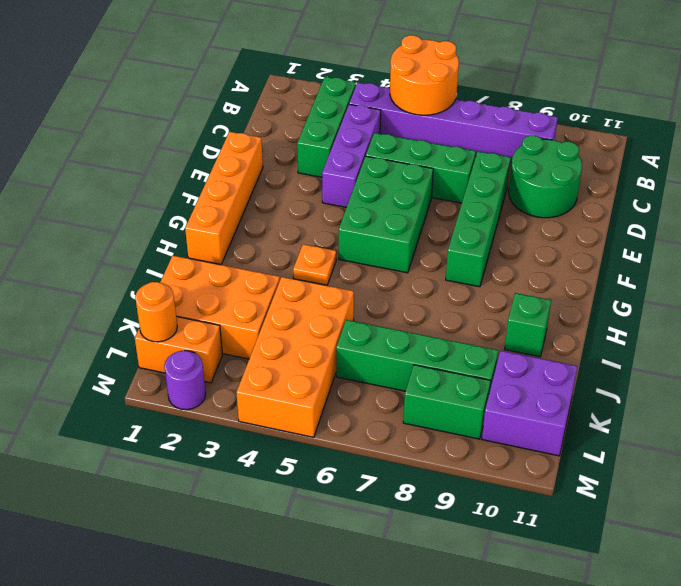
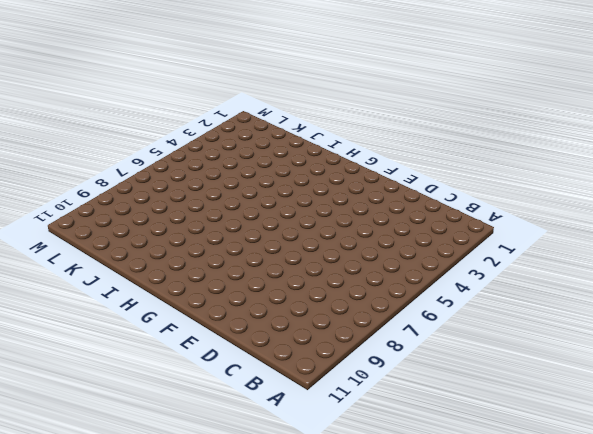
none -> green 1x3 brick [297,77,356,177]
none -> purple 1x6 brick [349,83,558,163]
none -> purple 1x3 brick [322,104,381,207]

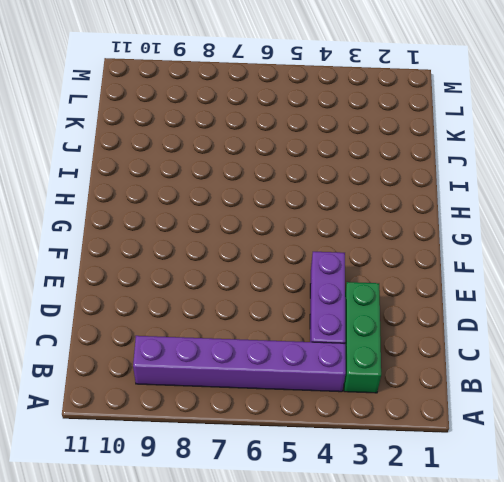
none -> green 2x2 round brick [509,136,582,218]
none -> green 1x3 brick [366,133,476,203]
none -> green 1x4 brick [446,151,511,287]

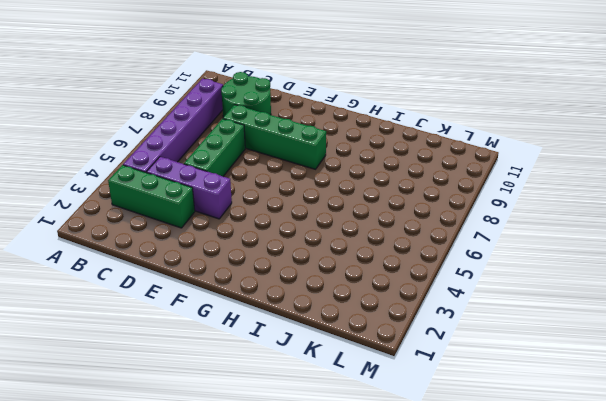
none -> orange 1x4 brick [185,132,263,264]
none -> green 2x3 brick [339,156,433,273]
none -> orange 1x1 plate [293,244,336,285]

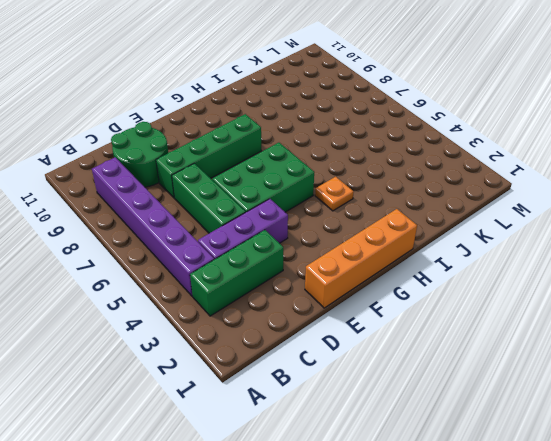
none -> green 1x1 brick [505,293,551,357]
none -> orange 2x3 brick [160,256,280,359]
none -> orange 2x4 brick [236,277,354,437]

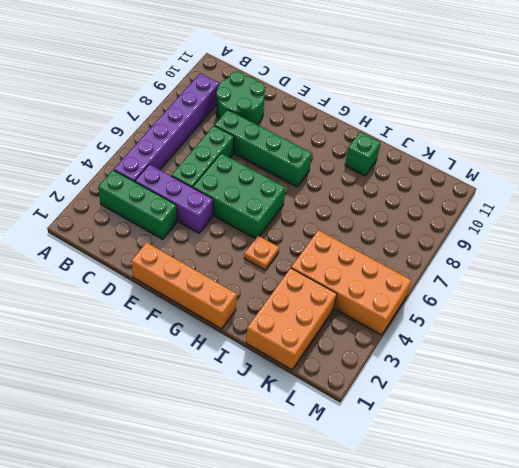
none -> green 1x4 brick [336,320,498,392]
none -> purple 2x2 brick [482,351,577,456]
none -> orange 1x2 brick [135,317,222,383]

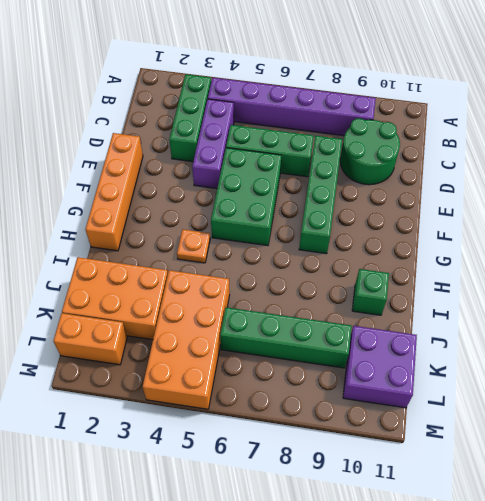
none -> green 1x2 brick [403,365,491,439]
none -> purple 1x1 round brick [164,351,206,410]
none -> orange 2x2 round brick [390,35,459,115]

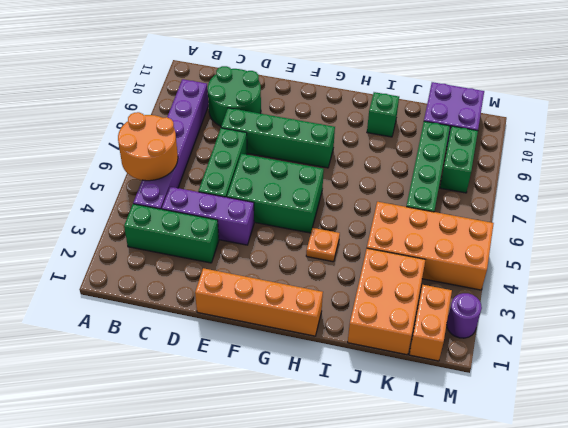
none -> orange 1x1 round brick [135,282,177,342]

